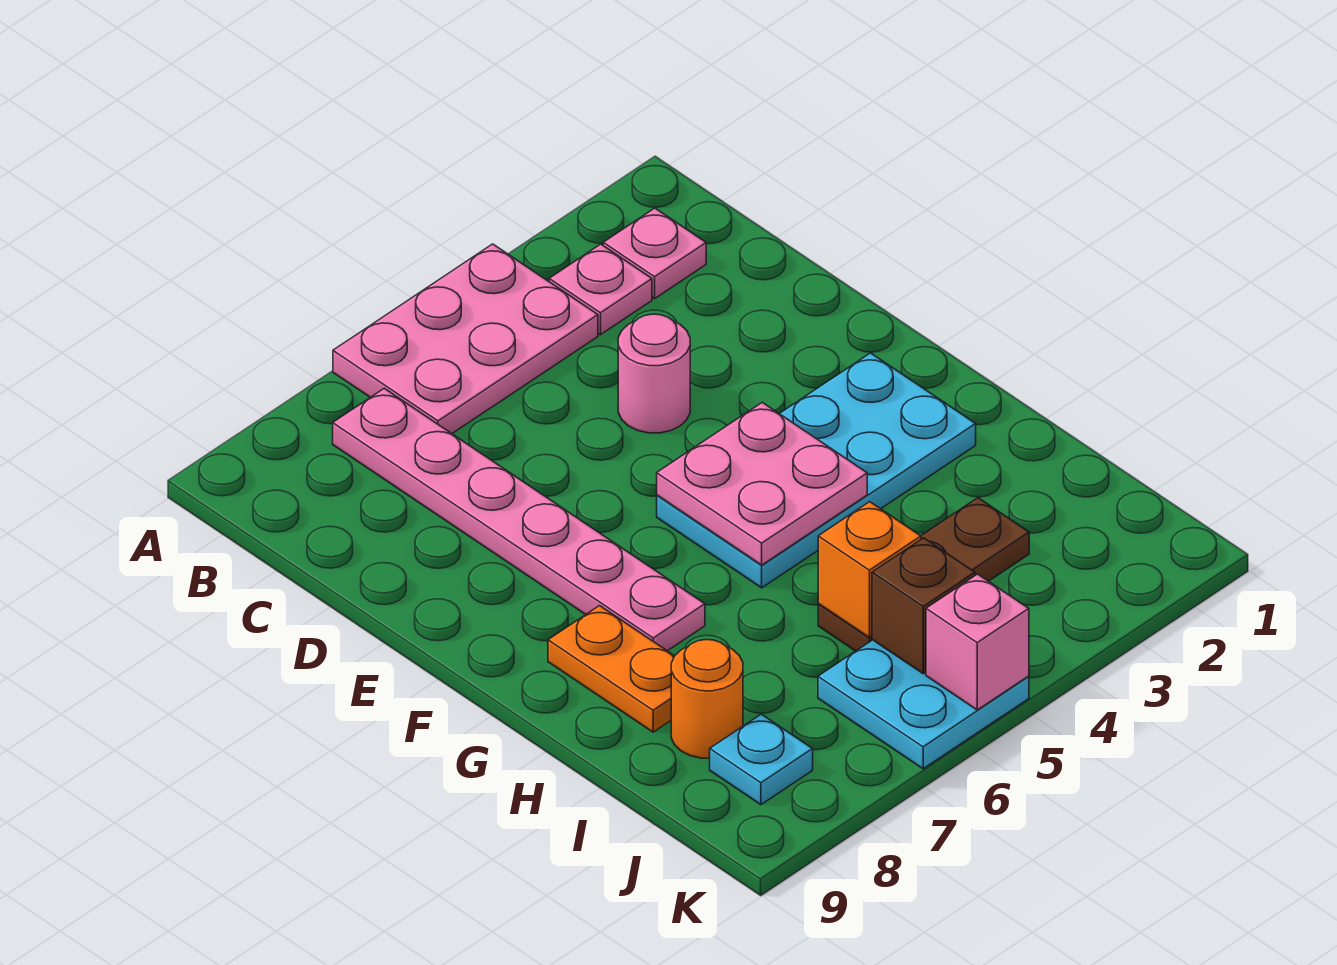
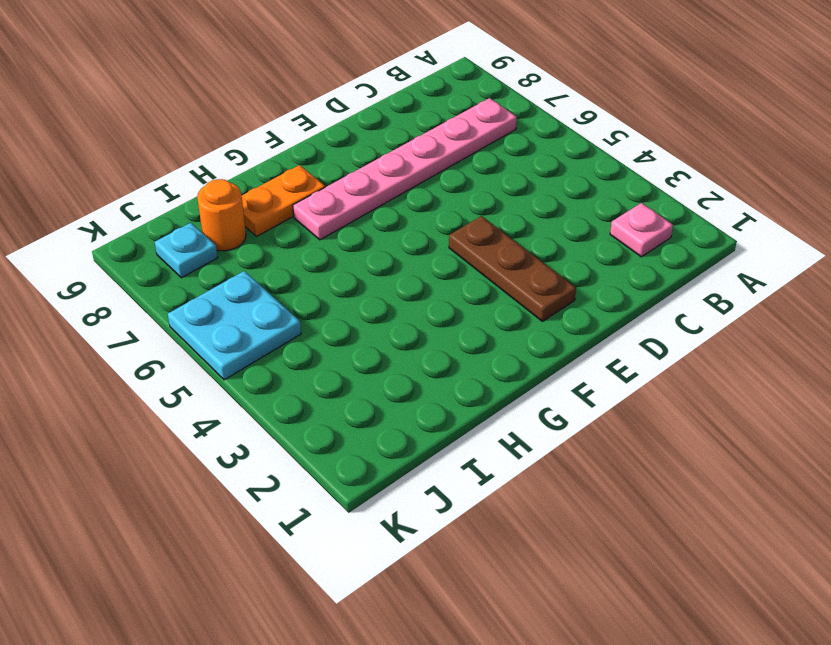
brown 1x3 plate [449,216,576,321] -> brown 1x3 plate moved to [818,498,1029,651]
none -> pink 2x3 plate [333,244,598,433]
none -> pink 1x1 plate [549,244,652,335]
none -> pink 1x1 round brick [618,314,690,433]

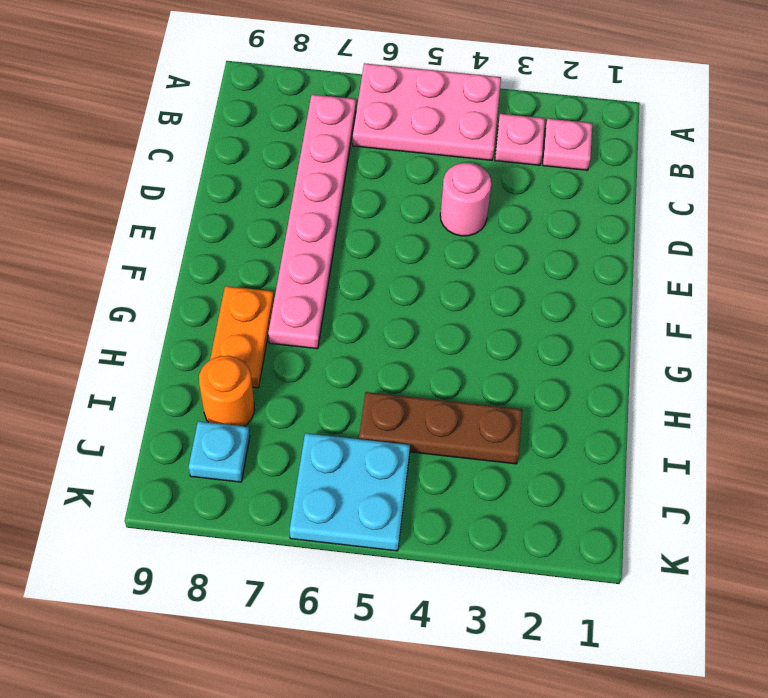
none -> cyan 2x4 plate [657,353,976,588]
none -> pink 2x2 plate [657,402,867,565]
none -> orange 1x1 brick [818,502,921,638]

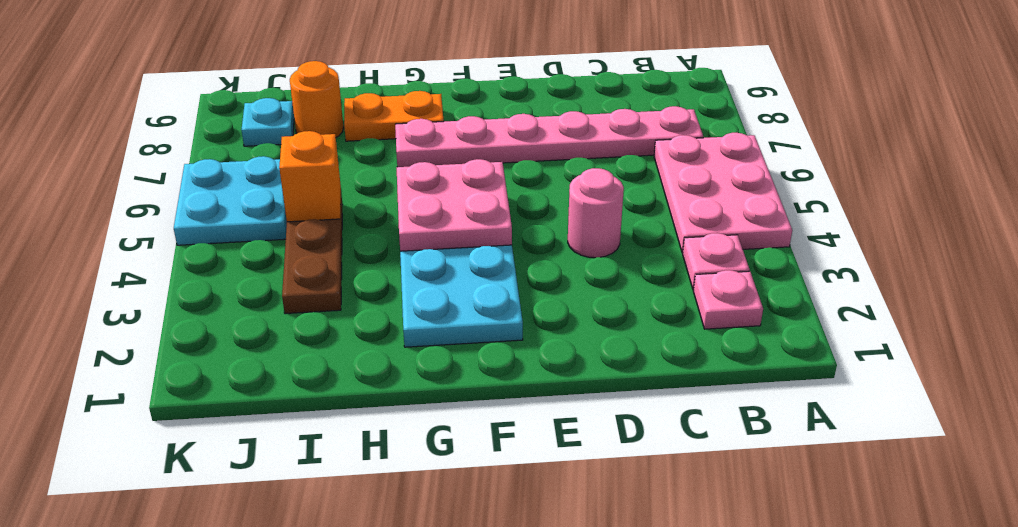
none -> brown 1x1 brick [872,538,975,674]
none -> pink 1x1 brick [926,574,1029,710]

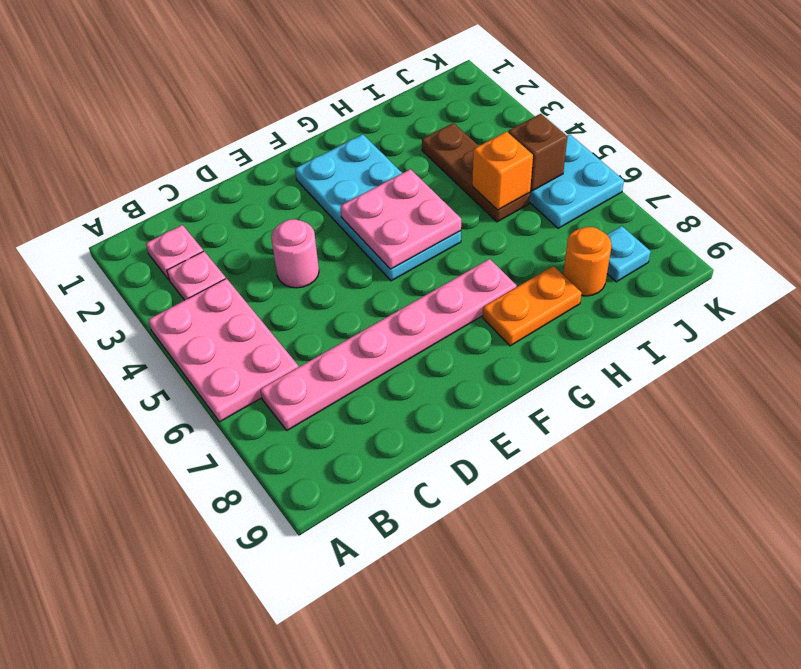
none -> pink 1x1 brick [926,574,1029,710]

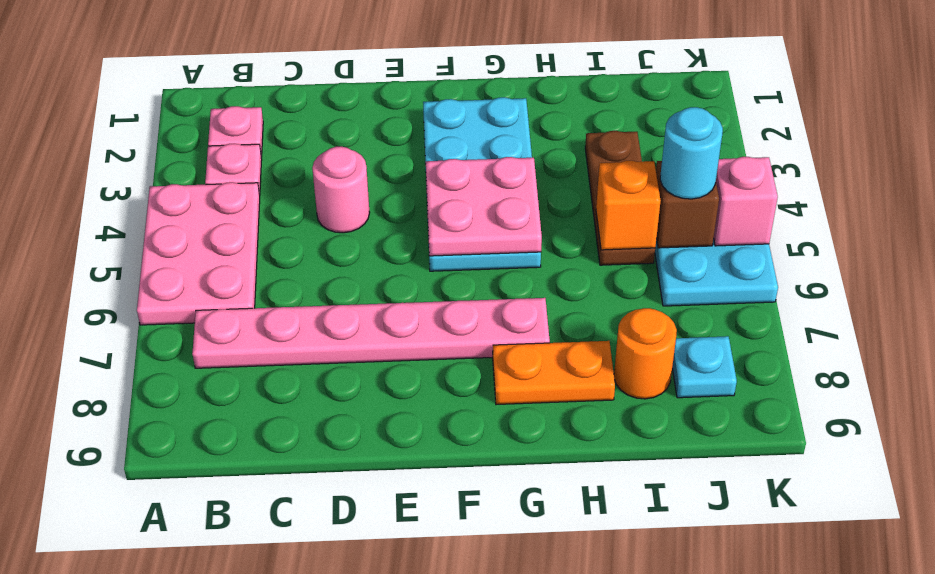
cyan 1x1 round brick [660,107,723,199] -> none

